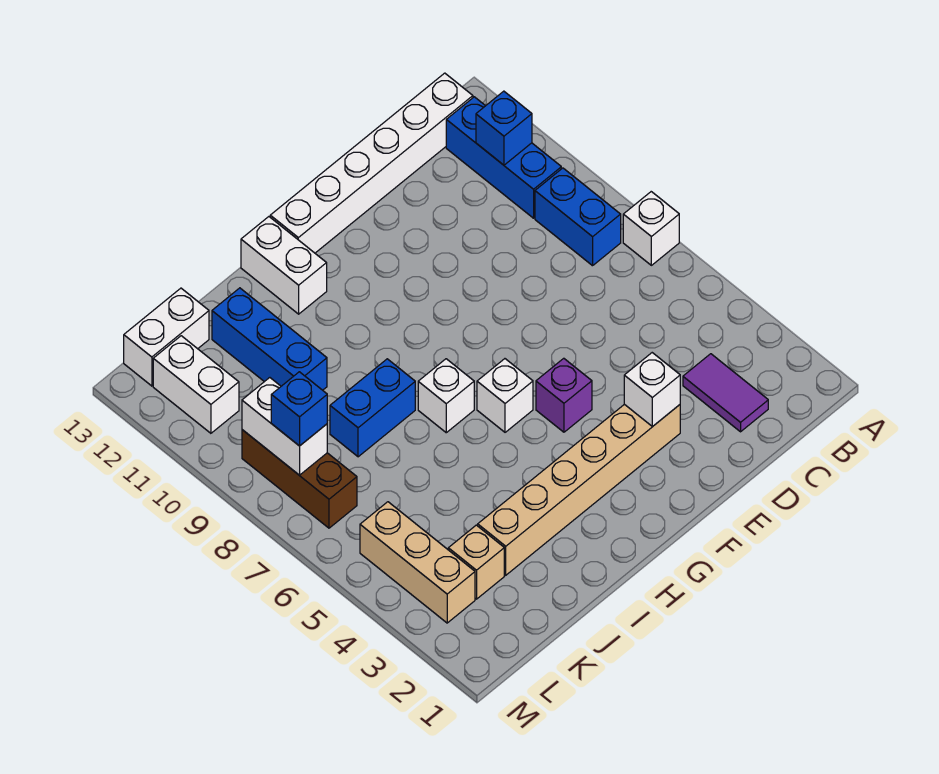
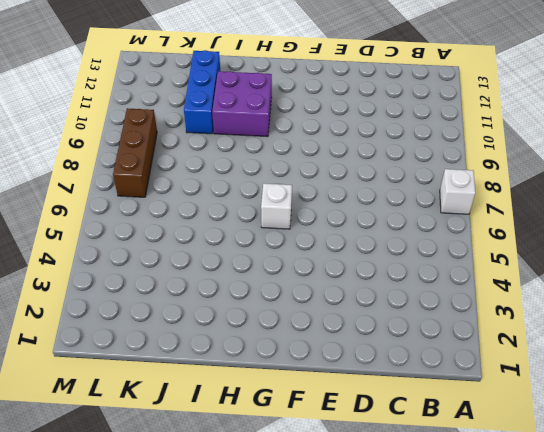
purple 2x2 brick [212,71,272,137] -> none
none -> blue 1x2 brick [535,168,621,266]
none -> blue 1x3 brick [446,97,561,218]
none -> white 1x6 brick [270,73,473,253]

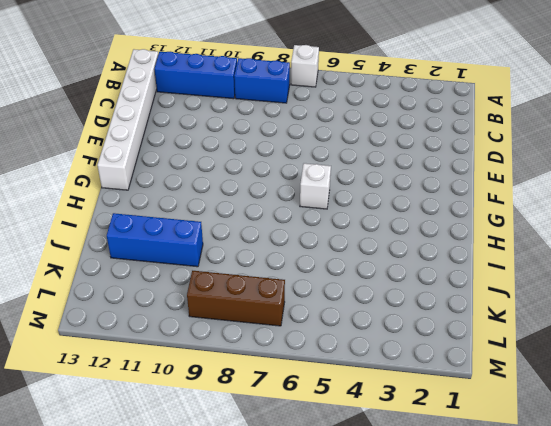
none -> purple 1x2 tile [683,354,768,432]
none -> tan 1x6 brick [478,404,680,575]
none -> purple 1x1 brick [536,358,592,432]

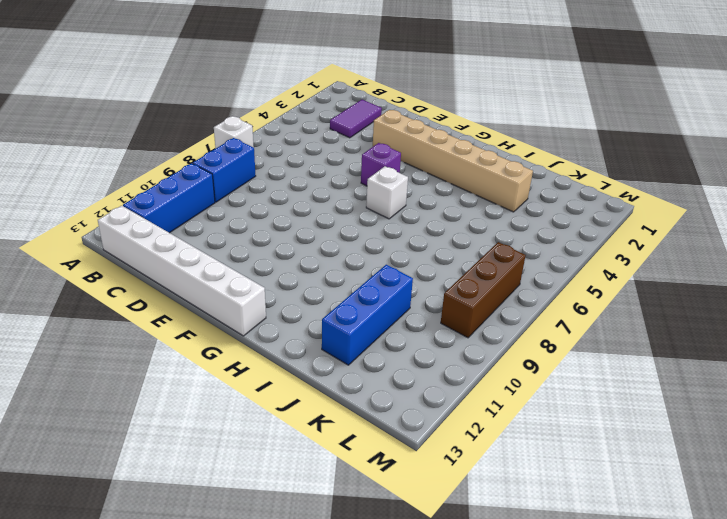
none -> white 1x1 brick [418,359,474,433]
none -> white 1x2 brick [241,217,327,314]
none -> blue 1x2 brick [330,359,415,457]

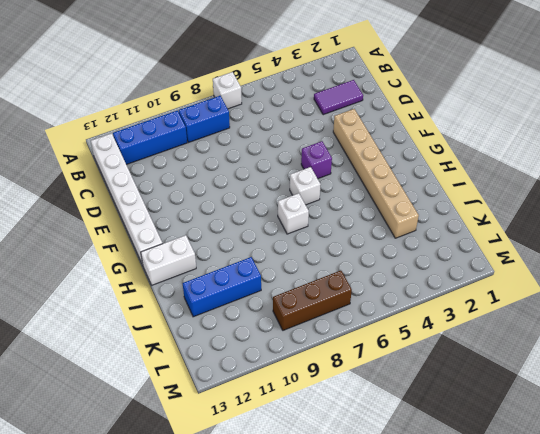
none -> blue 1x2 brick [330,359,415,457]
none -> tan 1x1 brick [448,525,504,599]
none -> white 1x2 brick [124,288,209,386]

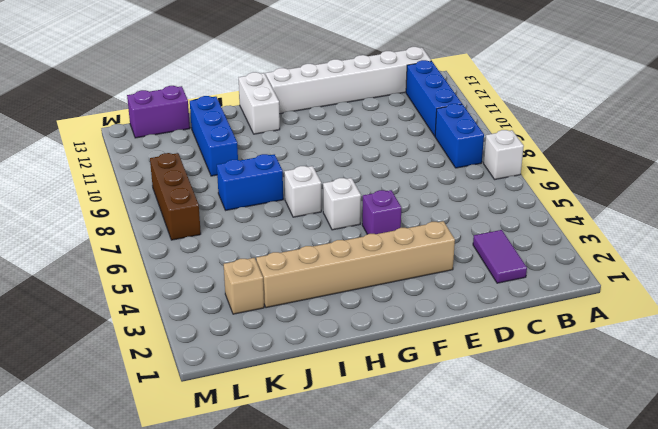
purple 1x2 brick [127,86,190,138] -> white 1x2 brick [124,288,209,386]
none -> tan 1x3 brick [360,502,475,623]
none -> white 1x2 brick [153,336,239,433]
none -> blue 1x1 brick [476,91,532,165]

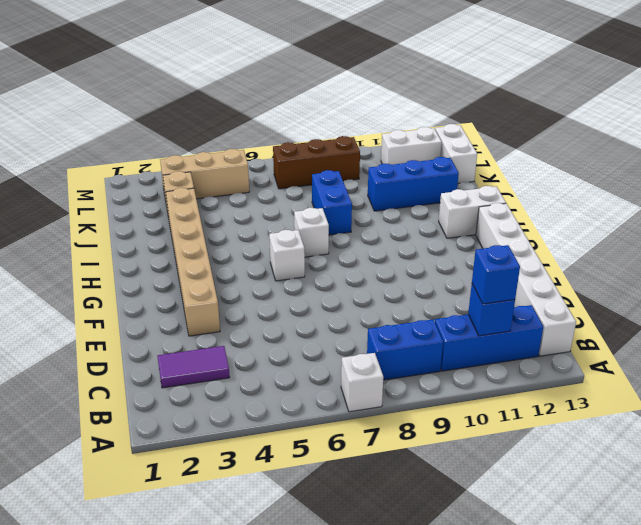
blue 1x1 brick [472,245,520,304] -> blue 1x1 brick moved to [271,372,327,446]
none -> purple 1x1 brick [536,358,592,432]
none -> white 1x1 brick [624,353,680,427]
none -> white 1x2 brick [242,378,327,475]

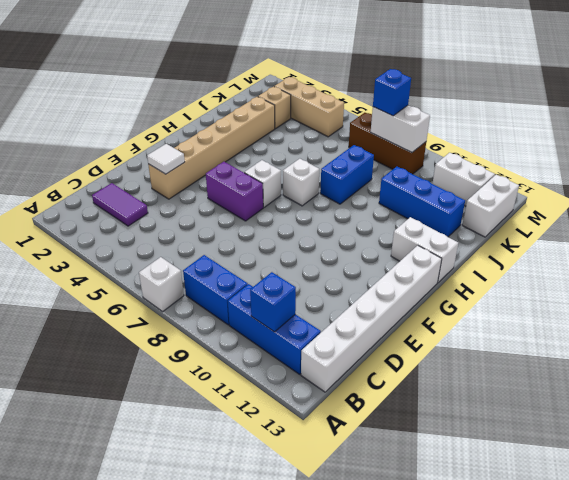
white 1x1 tile [147,144,185,174] -> white 1x1 brick [624,353,680,427]
purple 1x2 brick [206,162,263,221] -> purple 1x1 brick [536,358,592,432]

